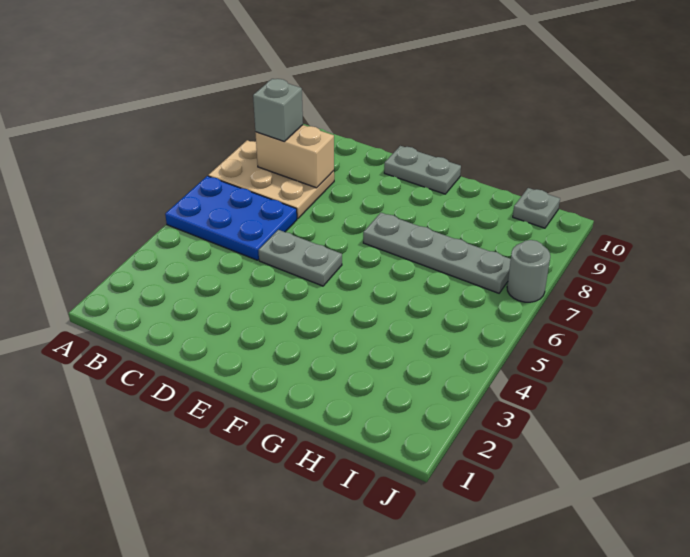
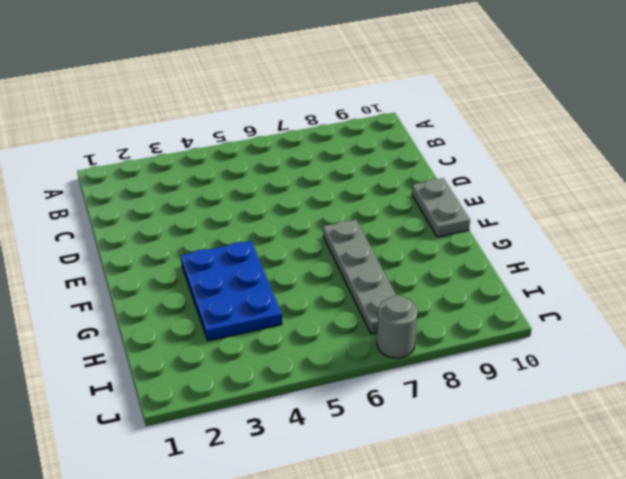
blue 2x3 plate [181,241,282,341] -> blue 2x3 plate moved to [165,176,297,260]
none -> tan 2x3 plate [208,140,334,219]
none -> grey 1x2 plate [258,230,342,286]

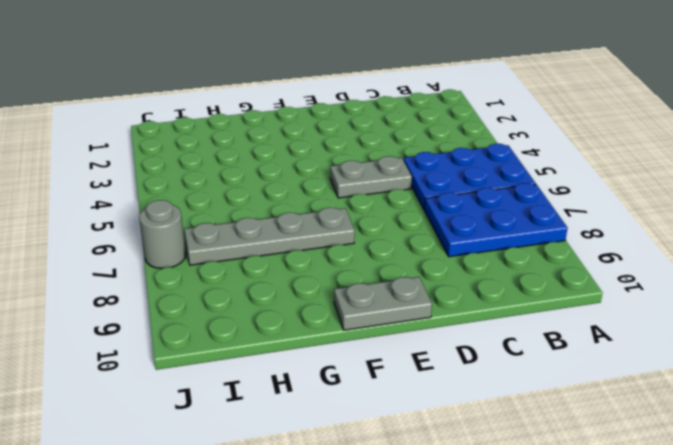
blue 2x3 plate [425,183,567,257] -> tan 2x3 plate [208,140,334,219]
none -> grey 1x1 plate [513,188,560,228]
none -> tan 1x2 brick [255,125,334,188]

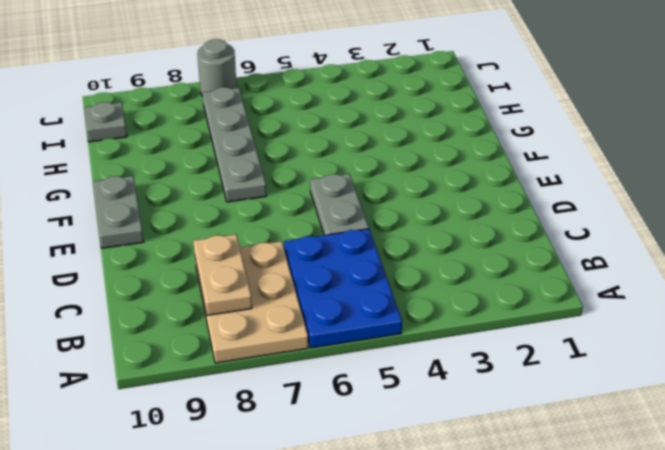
tan 1x2 plate [193,234,252,315] -> tan 1x2 brick [255,125,334,188]
none -> grey 1x1 brick [253,79,303,142]

